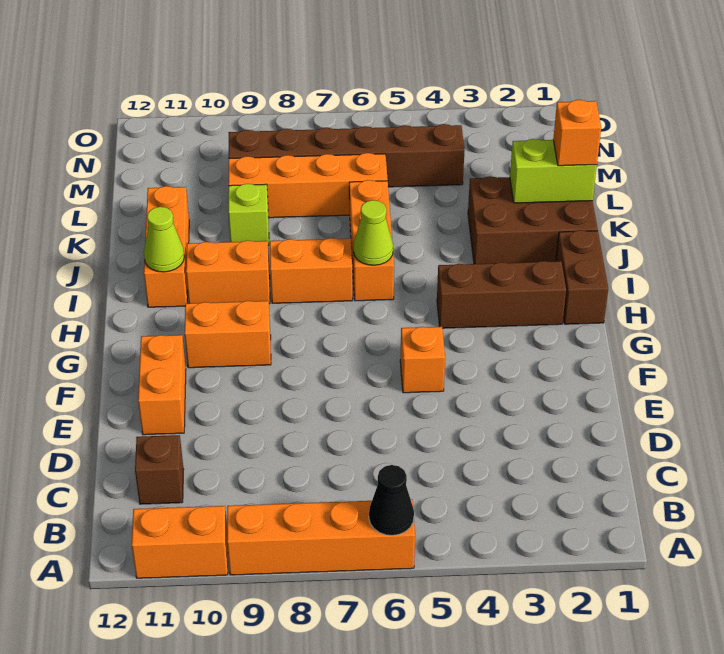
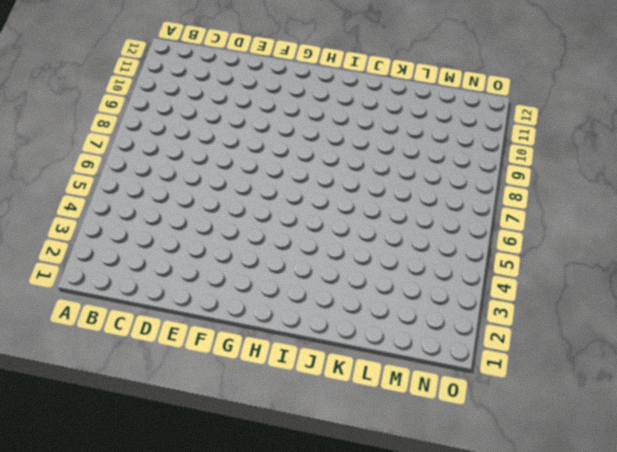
none -> orange 1x4 brick [227,499,415,575]
none -> orange 1x2 brick [132,506,228,578]
none -> brown 1x1 brick [135,435,184,504]

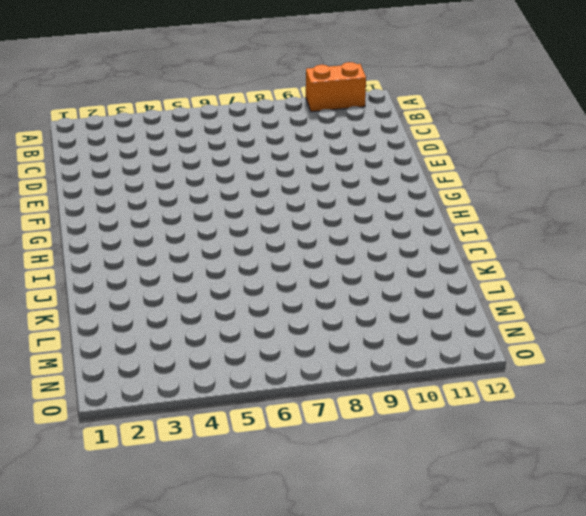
none -> orange 1x4 brick [227,499,415,575]
none -> brown 1x1 brick [135,435,184,504]
none -> orange 1x2 brick [138,335,186,435]

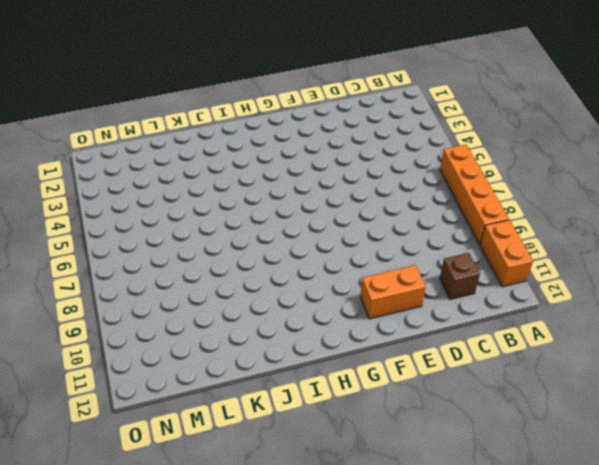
none -> orange 1x1 brick [400,326,445,393]
none -> orange 1x2 brick [185,301,271,368]
none -> brown 1x2 brick [556,230,608,324]

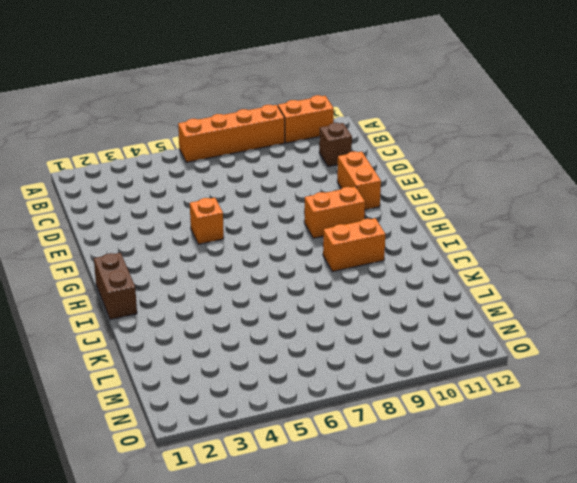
none -> brown 1x3 brick [437,261,566,328]
none -> orange 1x3 brick [349,180,394,301]
none -> orange 1x2 brick [270,238,352,303]

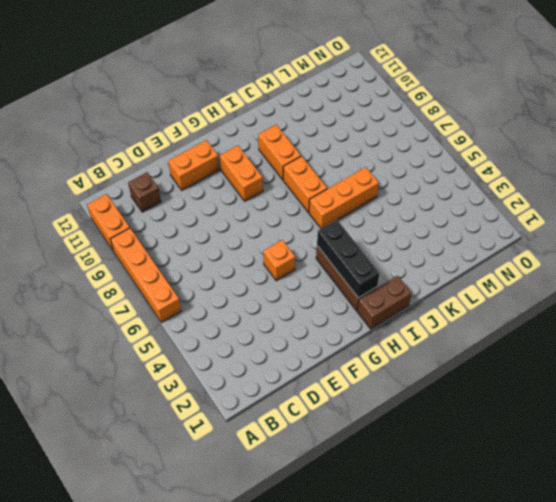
black 1x3 brick [317,220,380,298] -> none
none -> orange 1x3 brick [144,186,189,307]
none -> brown 2x3 brick [468,176,598,264]
none -> lime 1x1 brick [228,184,269,245]

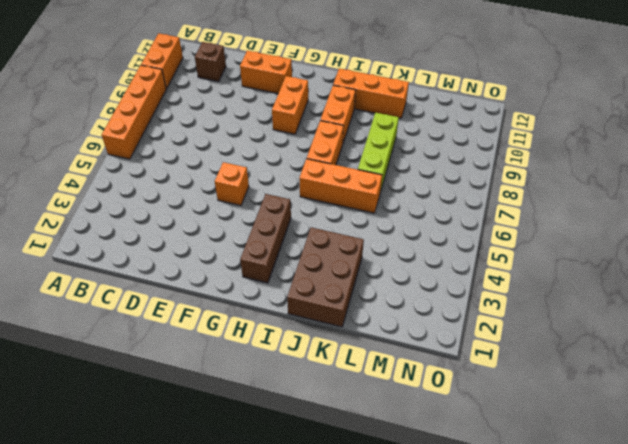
lime 1x3 brick [358,113,399,192] -> lime 1x1 brick [228,184,269,245]
none -> brown 1x2 brick [556,230,608,324]
none -> orange 1x4 brick [229,153,388,218]
none -> brown 1x6 brick [229,124,464,187]

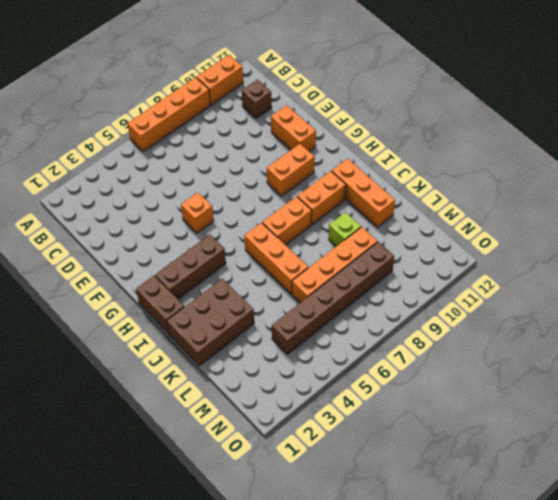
none -> black 1x1 cone [369,465,414,535]
none -> lime 1x1 cone [353,200,393,265]
none -> lime 1x1 cone [144,207,184,272]

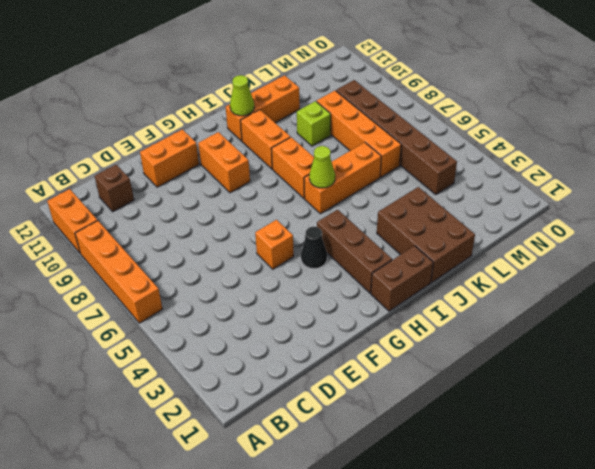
black 1x1 cone [301,227,327,269] -> black 1x1 cone moved to [369,465,414,535]
none -> lime 1x2 brick [510,139,597,203]
none -> orange 1x1 brick [553,100,601,166]

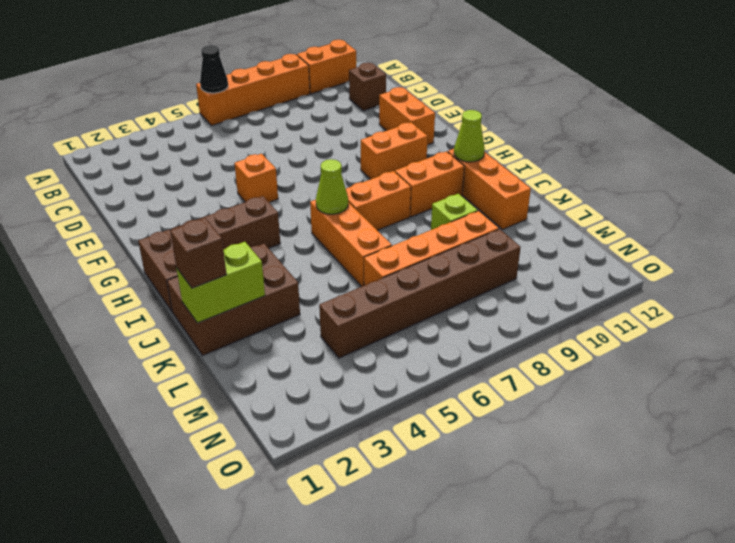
brown 1x1 brick [170,218,227,288] -> orange 1x1 brick [553,100,601,166]

